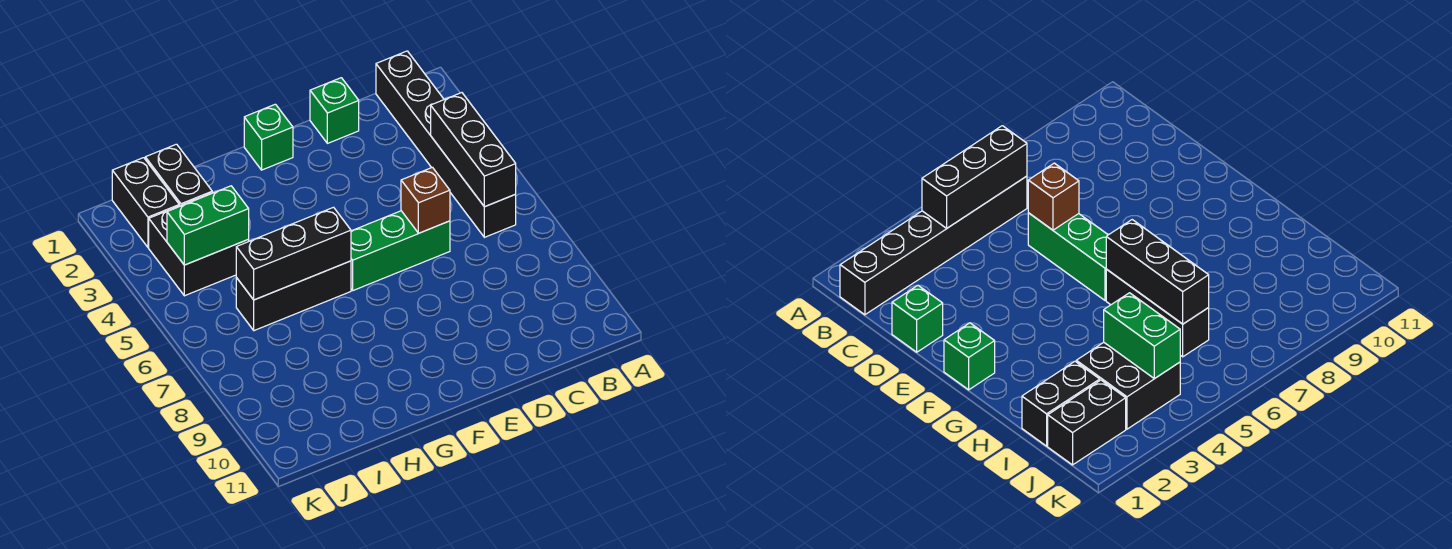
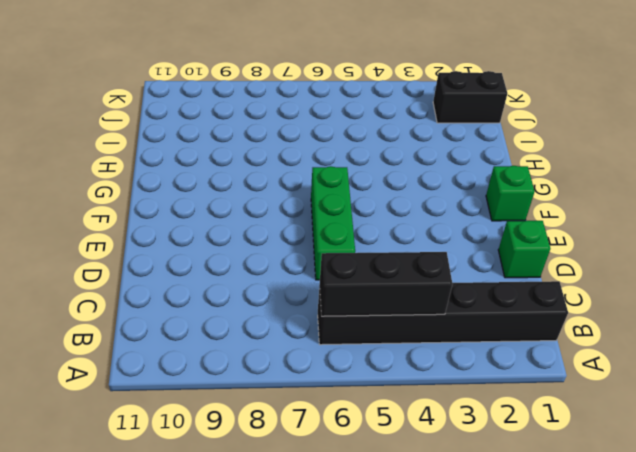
none -> black 1x3 brick [236,261,351,331]
none -> black 1x2 brick [145,144,212,206]
none -> black 2x2 brick [149,192,249,296]

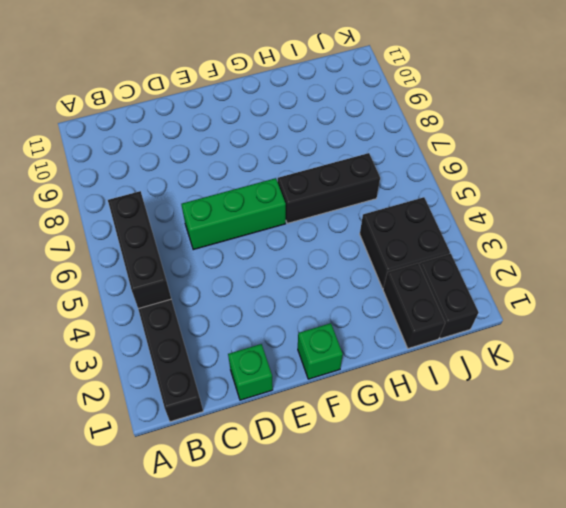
none -> brown 1x1 brick [401,167,450,233]
none -> black 1x3 brick [236,207,351,300]
none -> green 1x2 brick [167,186,249,265]

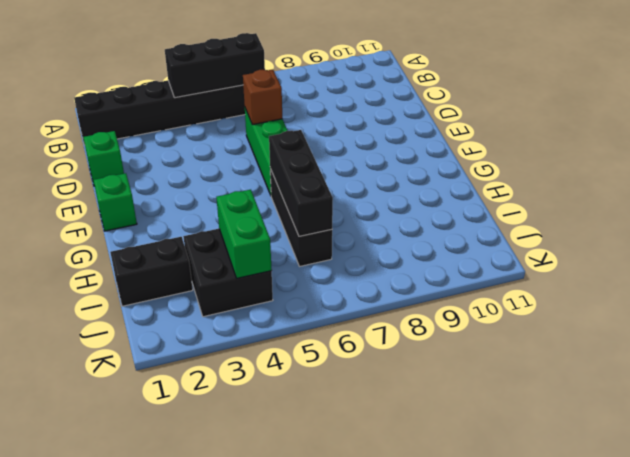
none -> black 1x2 brick [112,158,179,247]

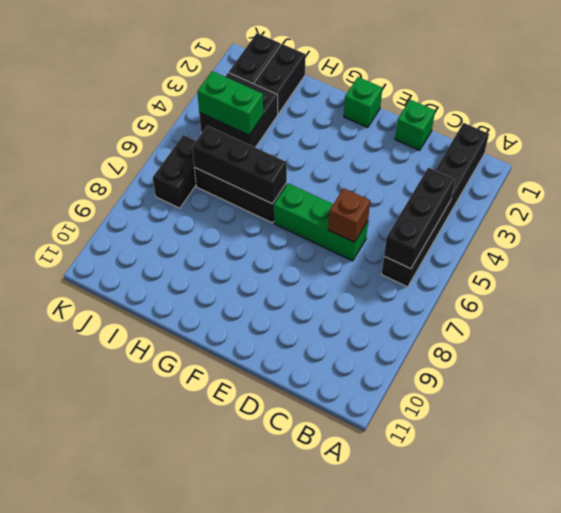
black 1x2 brick [153,135,196,208] -> none

